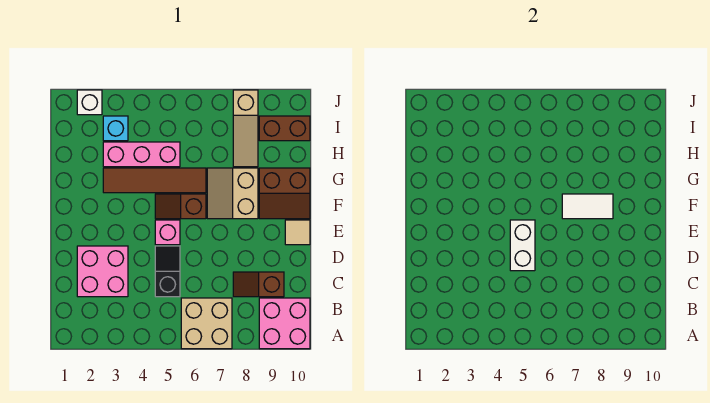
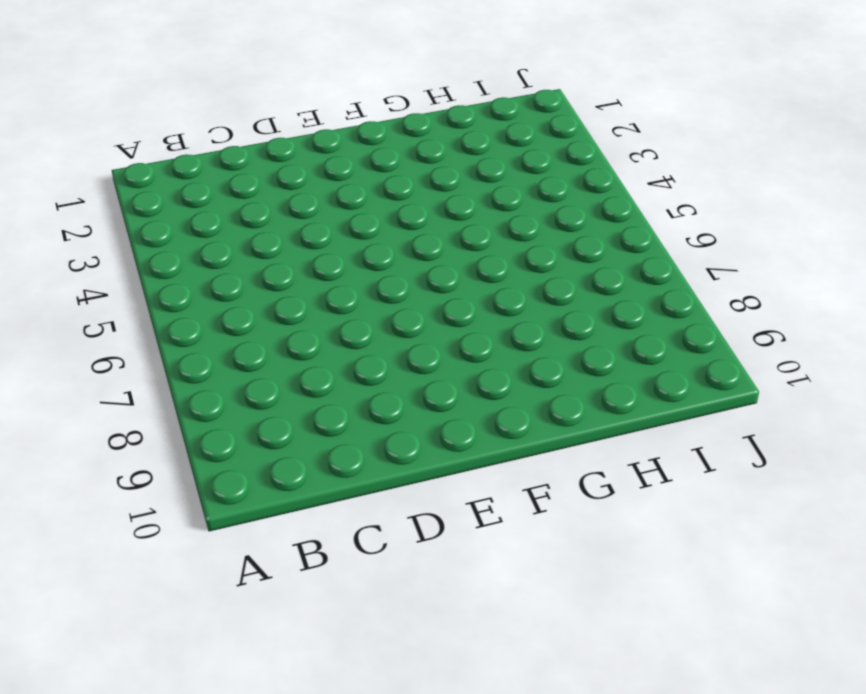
none -> tan 2x2 brick [181,298,232,349]
none -> pink 2x2 brick [259,298,310,349]
none -> pink 2x2 brick [77,246,128,297]

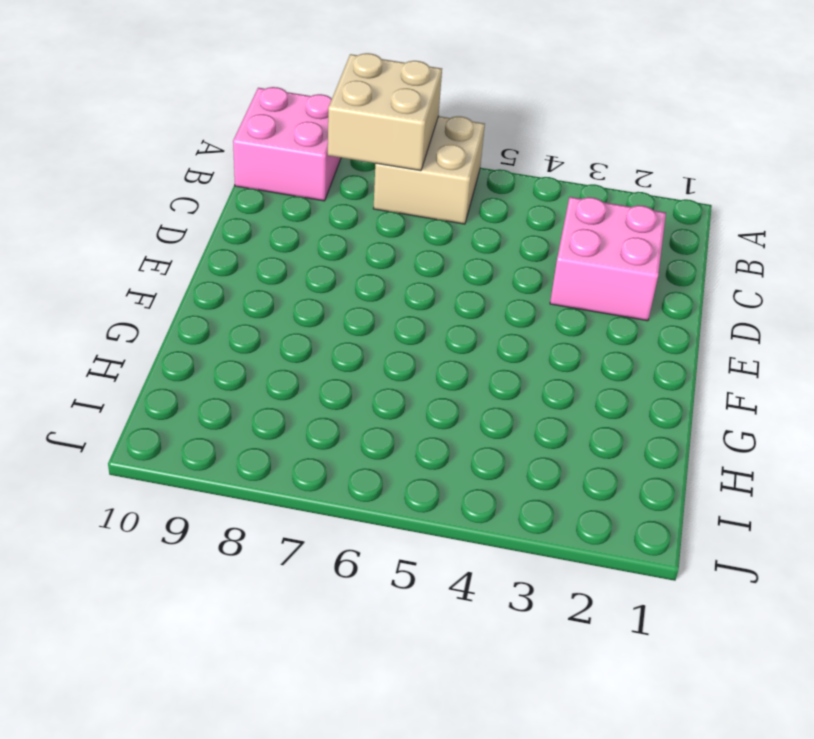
tan 2x2 brick [328,53,442,171] -> none
none -> black 1x2 slope [155,246,180,297]
none -> brown 1x2 slope [233,272,284,297]
none -> pink 1x1 brick [155,220,180,245]

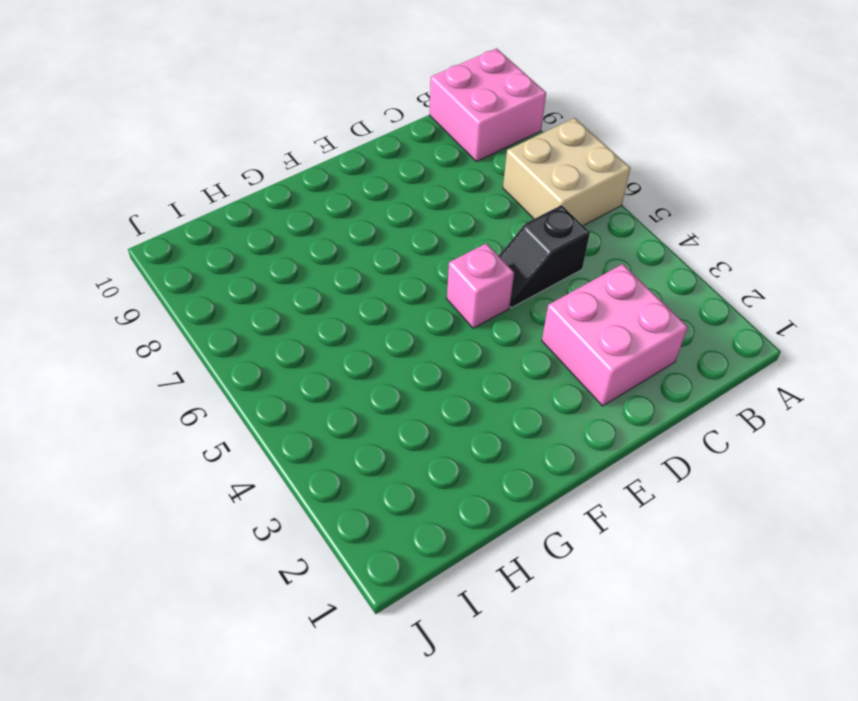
none -> brown 1x2 slope [233,272,284,297]
none -> tan 1x1 tile [285,220,310,245]
none -> brown 1x2 slope [155,194,206,219]

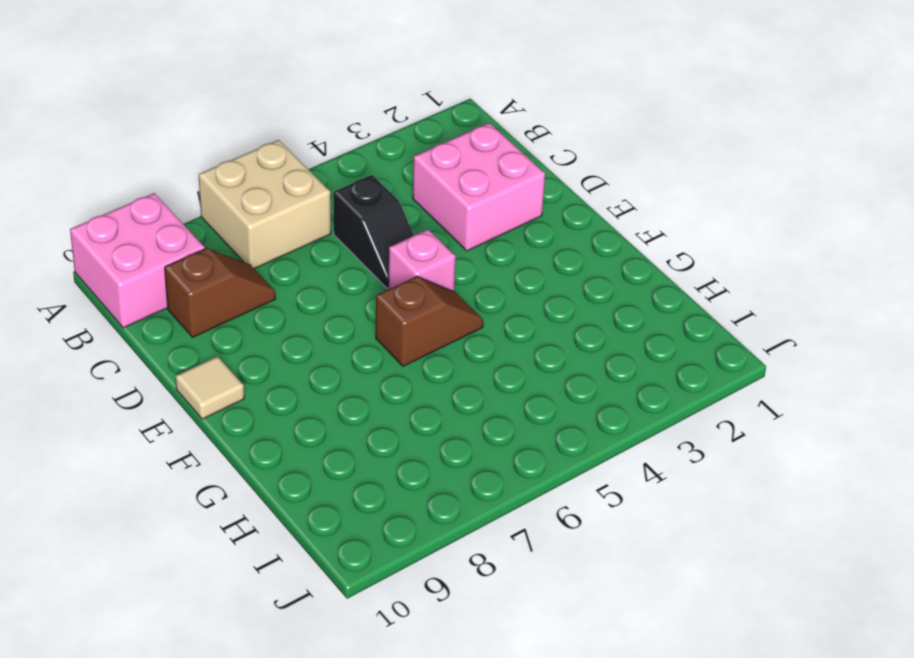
none -> tan 2x2 slope [207,168,258,219]
none -> brown 2x2 slope [259,168,310,219]
none -> brown 1x4 tile [103,168,206,193]

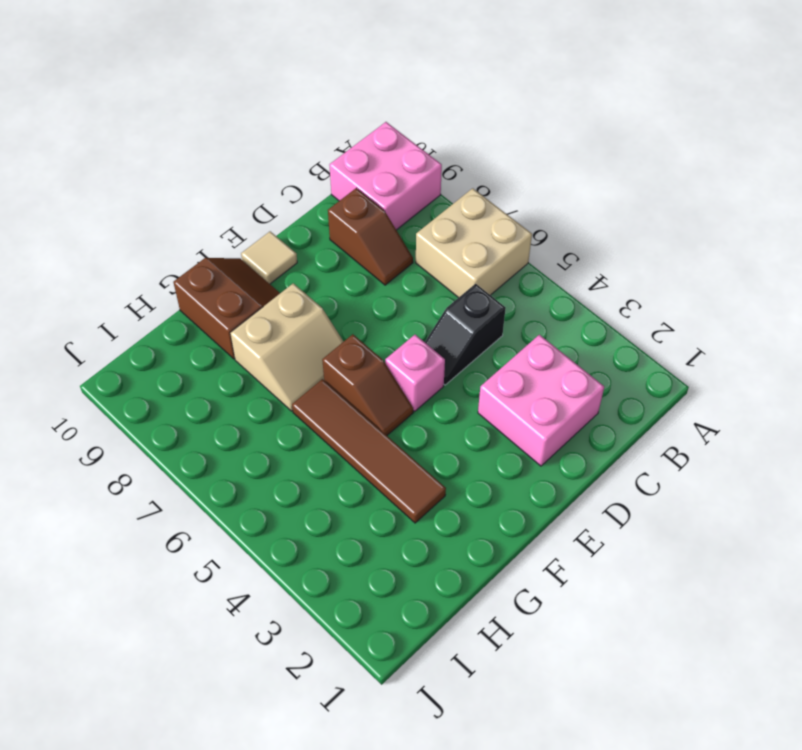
none -> pink 1x3 brick [103,142,180,167]
none -> tan 1x3 slope [233,90,258,167]
none -> cyan 1x1 brick [103,116,128,141]

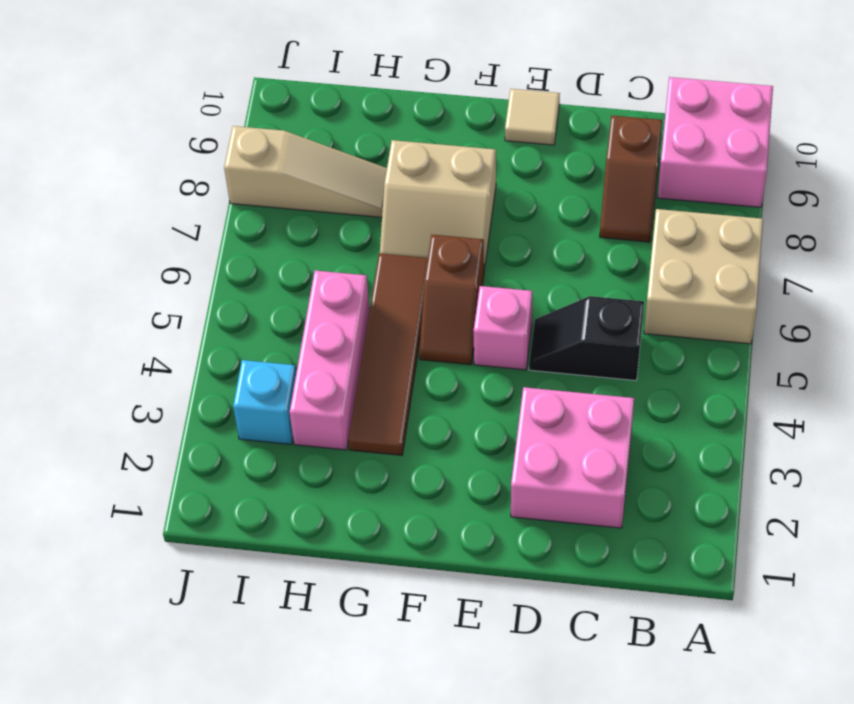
none -> brown 2x2 slope [259,168,310,219]
none -> brown 1x2 brick [259,116,310,141]
none -> white 1x1 brick [77,90,102,115]

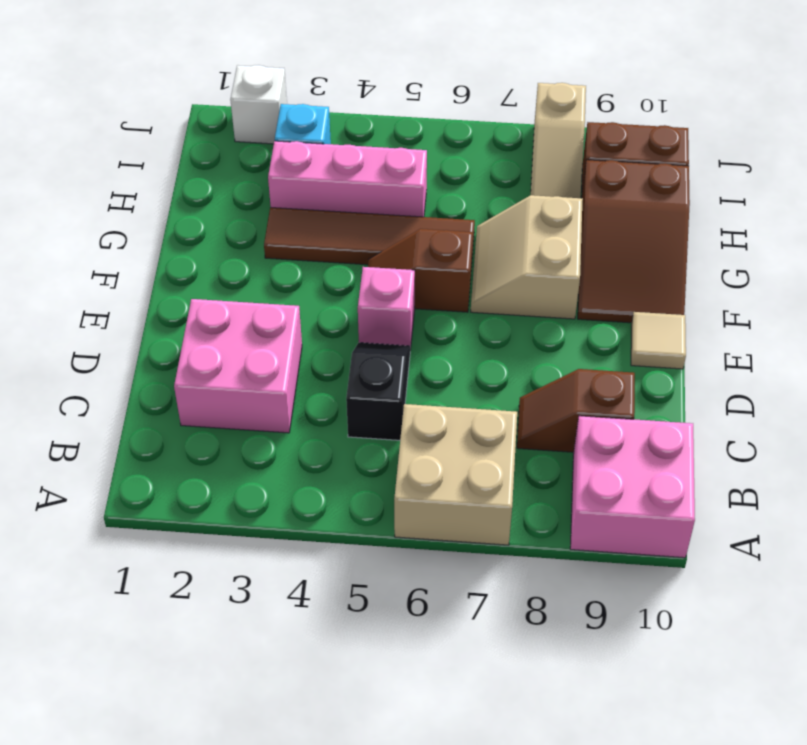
brown 2x3 slope [578,160,690,323] -> brown 2x2 slope [259,168,310,219]
none -> white 1x2 brick [510,220,535,271]
none -> white 1x2 tile [562,194,613,219]

